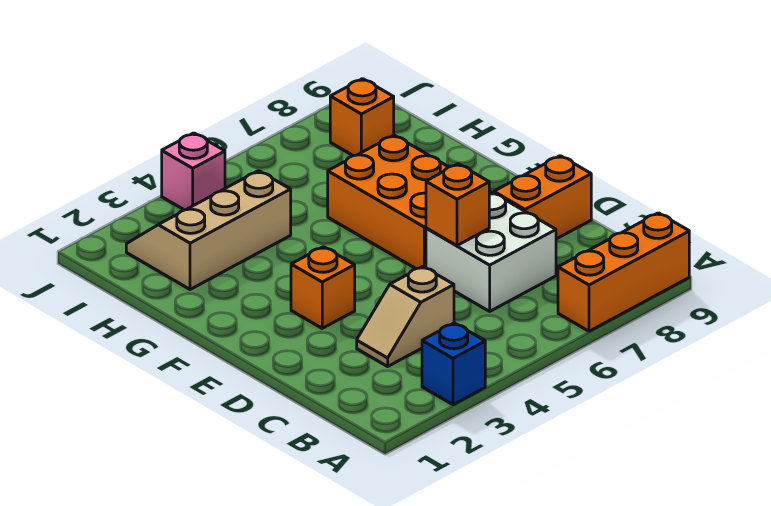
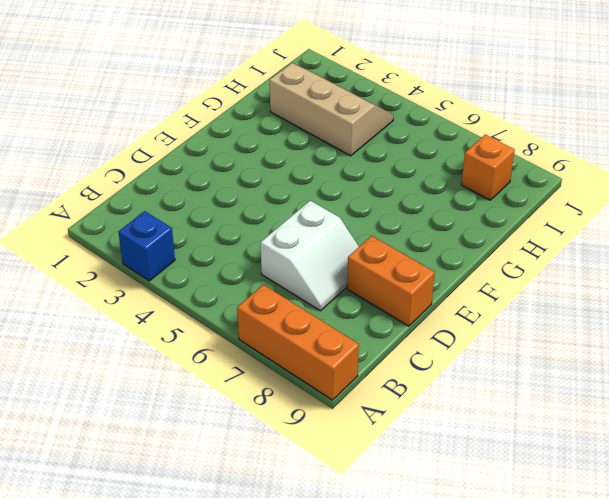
white 2x2 slope [260,201,359,311] -> white 2x2 brick [426,192,556,311]
none -> tan 1x2 slope [357,267,454,366]
none -> orange 1x1 brick [291,247,355,328]

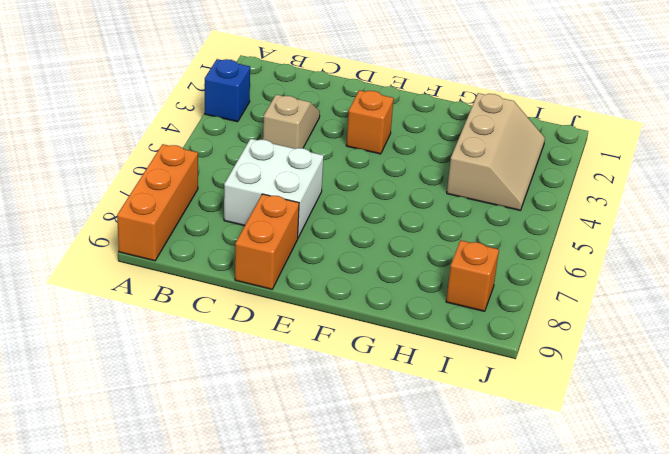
none -> orange 2x3 brick [328,135,491,269]
none -> pink 1x1 brick [162,133,225,210]

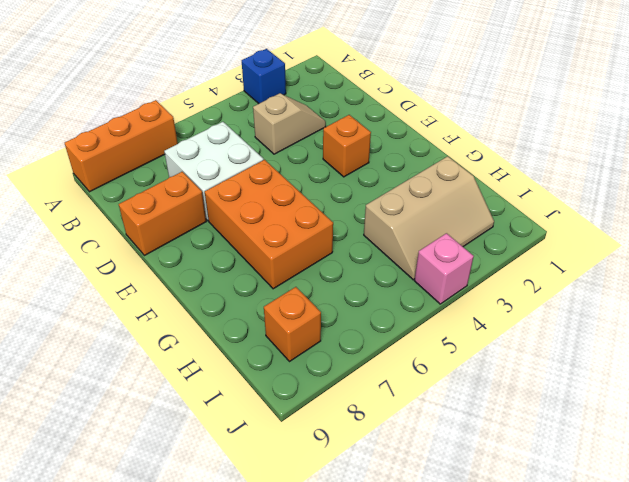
none -> orange 1x1 brick [426,164,489,245]

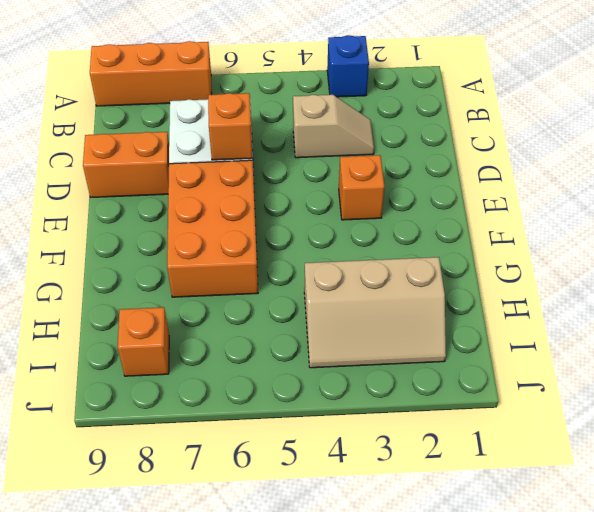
none -> pink 1x1 brick [162,133,225,210]

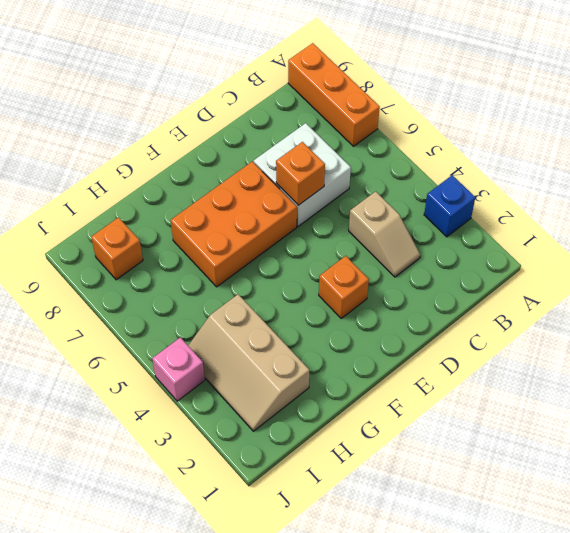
none -> orange 1x2 brick [494,156,591,239]

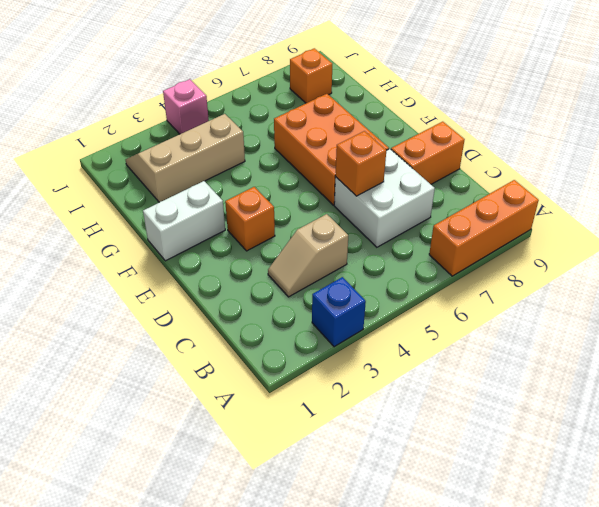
white 1x2 brick [143,181,225,261] -> none

